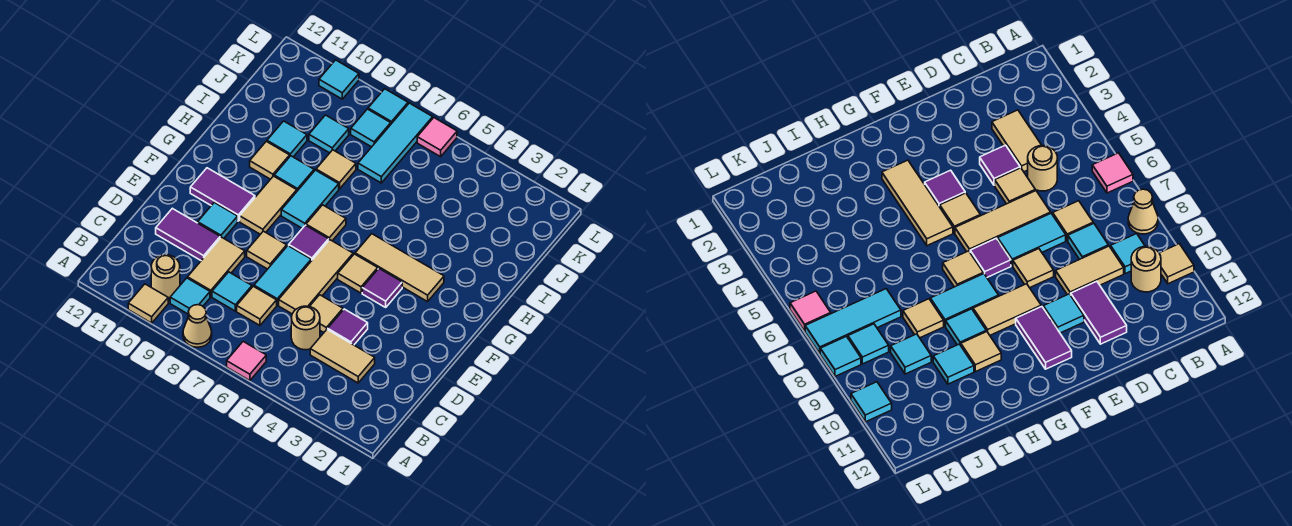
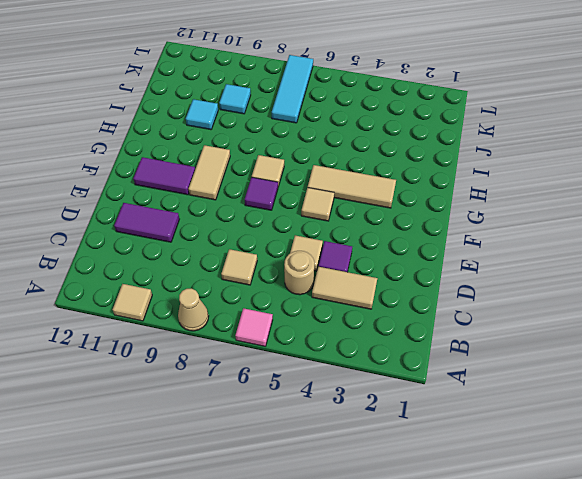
none -> cyan 1x1 tile [170,278,210,314]
none -> tan 1x1 round brick [151,255,180,298]
none -> cyan 1x1 tile [212,272,252,311]
none -> tan 1x2 tile [188,237,245,297]

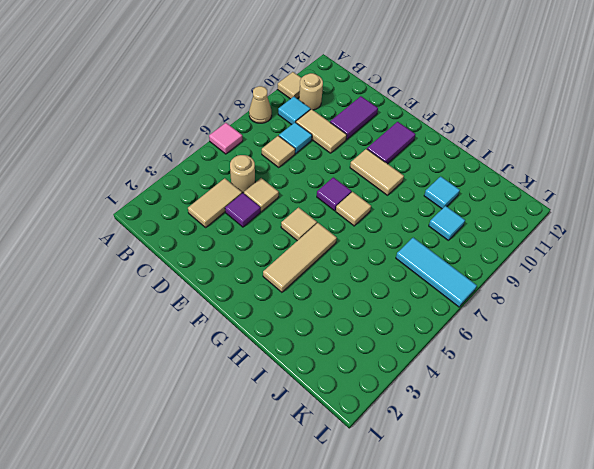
none -> tan 1x3 tile [279,240,353,314]
none -> cyan 1x2 tile [254,246,311,305]
none -> tan 1x1 tile [247,231,287,269]
none -> cyan 1x1 tile [198,203,238,238]

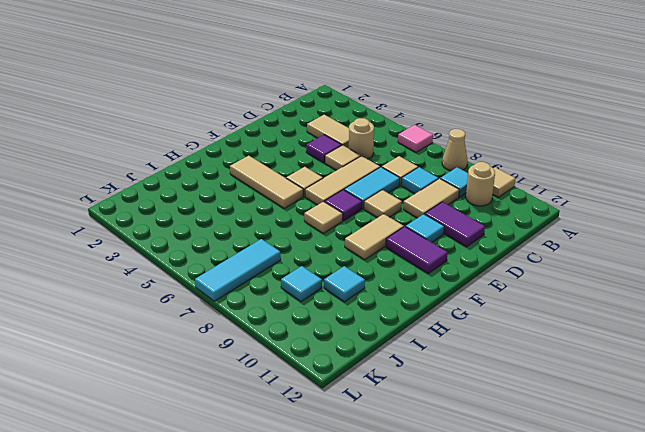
none -> purple 1x1 tile [362,269,402,307]
none -> cyan 1x2 tile [281,170,339,228]
none -> cyan 1x1 tile [274,156,314,191]
none -> tan 1x1 tile [250,141,290,179]

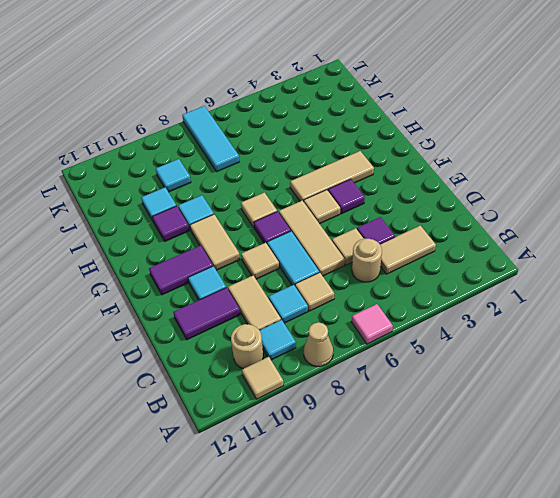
purple 1x1 tile [152,206,189,241] -> tan 1x1 tile [250,141,290,179]
none -> cyan 1x2 tile [281,170,339,228]
none -> tan 1x1 tile [316,150,356,189]
none -> cyan 1x1 tile [351,109,391,147]
none -> pink 1x1 tile [417,118,457,157]

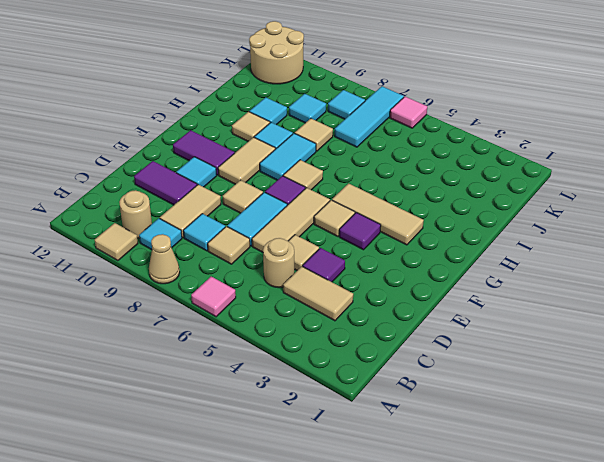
tan 2x2 round brick [249,21,304,84] -> none
none -> cyan 1x1 tile [368,89,408,124]
none -> cyan 1x1 tile [319,60,359,99]

